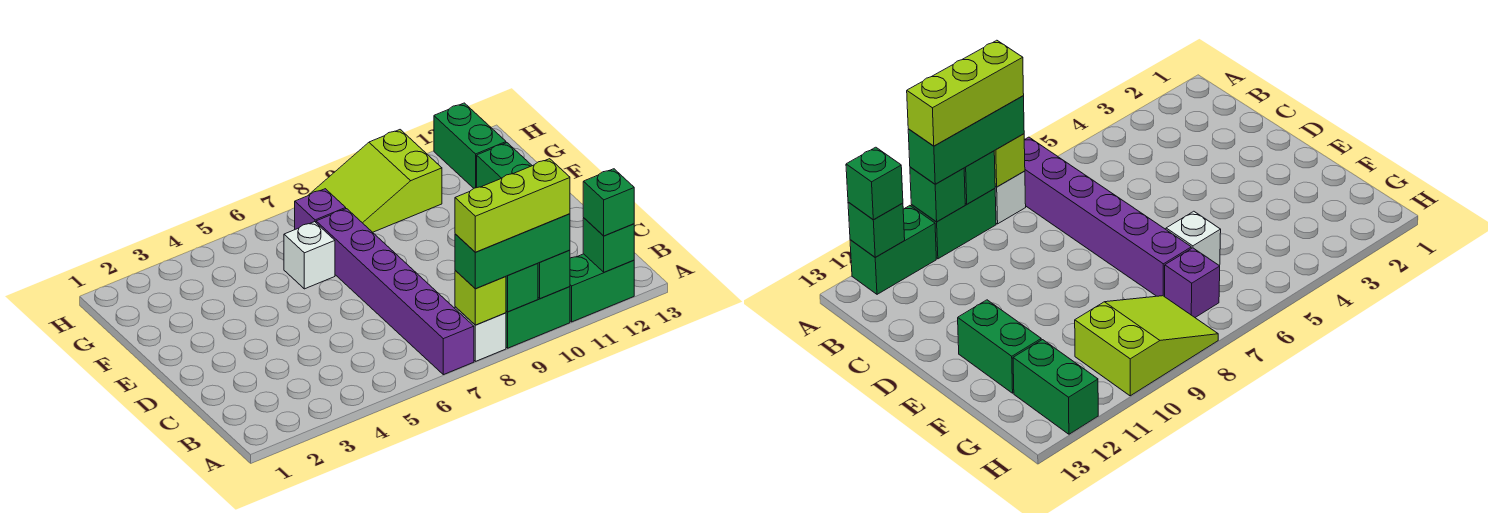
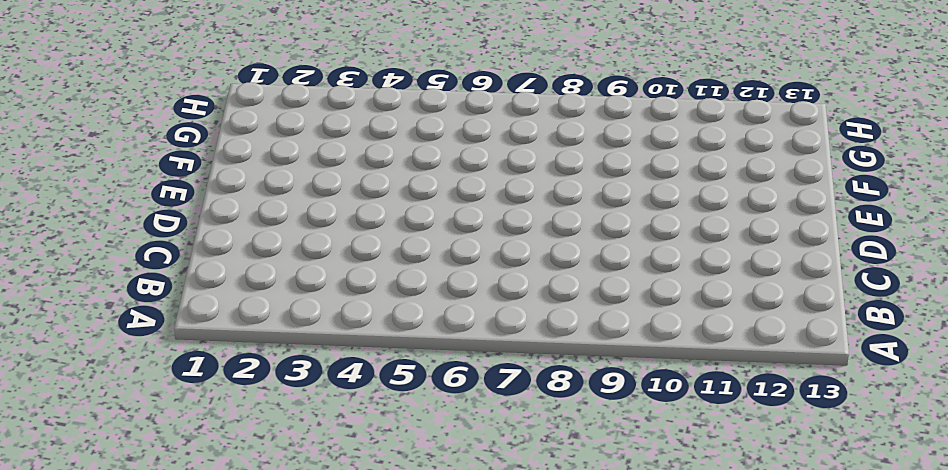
none -> purple 1x6 brick [316,209,474,375]
none -> white 1x1 brick [455,307,506,361]
none -> green 1x2 brick [506,287,570,348]

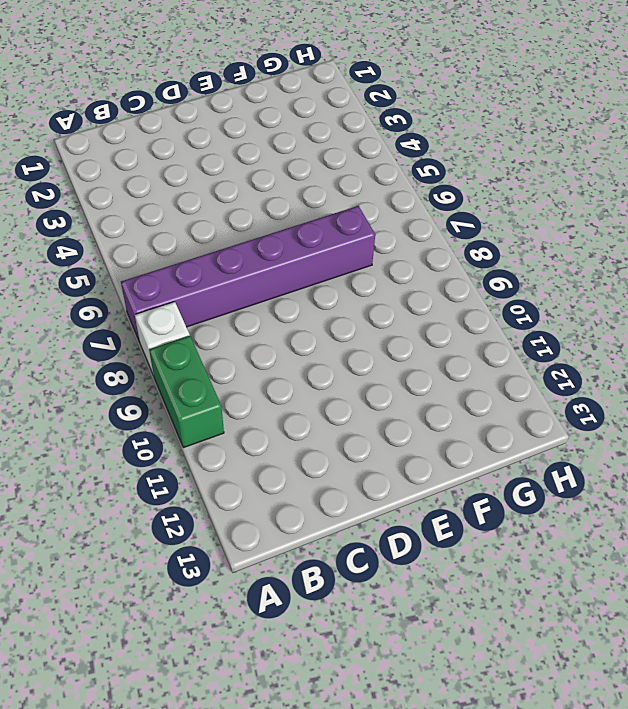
none -> green 1x2 brick [570,254,634,322]
none -> green 1x2 brick [477,143,532,188]
none -> white 1x1 brick [284,222,335,289]

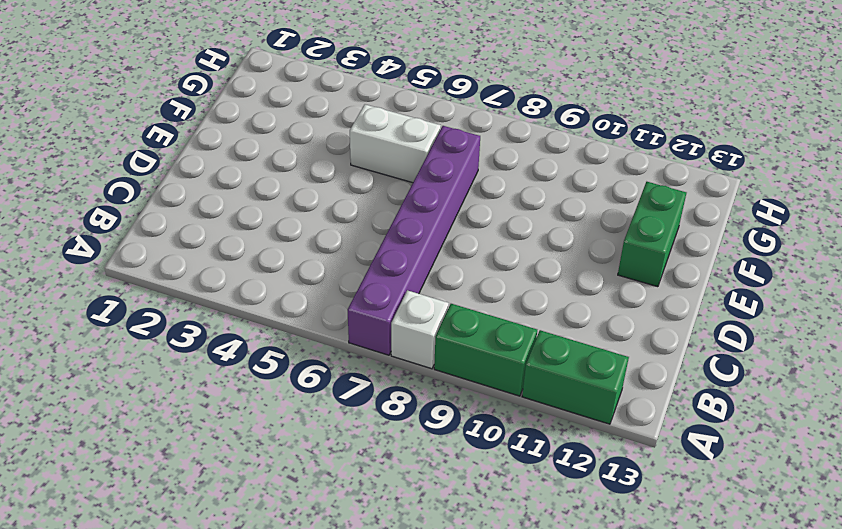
white 1x2 brick [350,104,441,183] -> white 1x1 brick [284,222,335,289]
none -> purple 1x1 brick [295,189,346,229]
none -> lime 2x3 slope [308,130,442,232]
none -> green 1x2 brick [434,103,506,188]

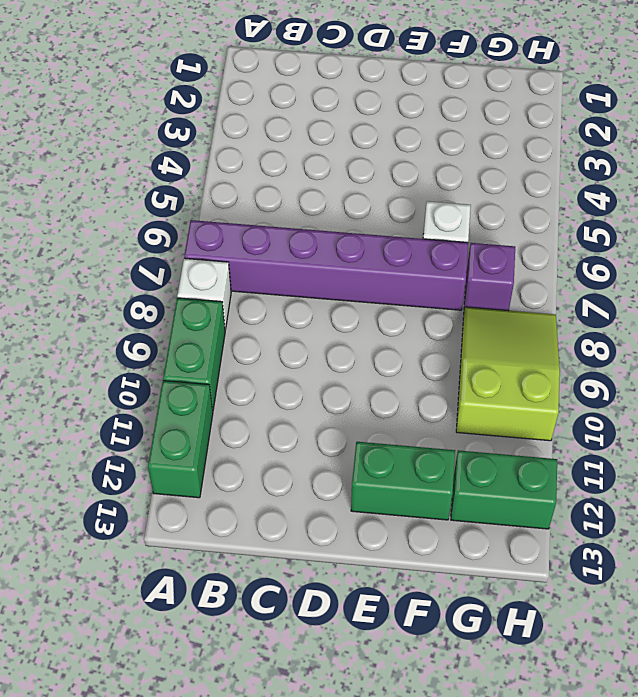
none -> lime 1x1 brick [455,271,506,325]
none -> green 1x1 brick [506,263,538,312]
none -> green 1x1 brick [538,250,570,298]

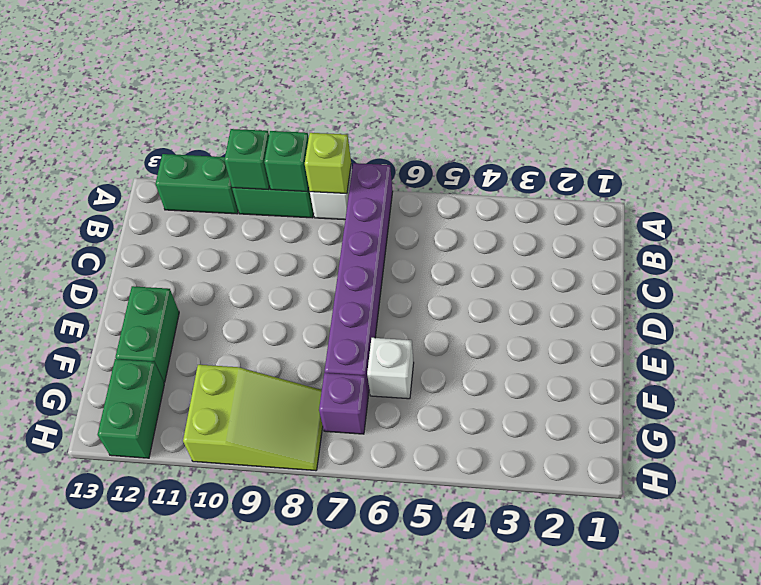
none -> green 1x1 brick [583,218,634,272]
none -> green 1x3 brick [455,214,570,289]
none -> green 1x1 brick [583,169,634,236]

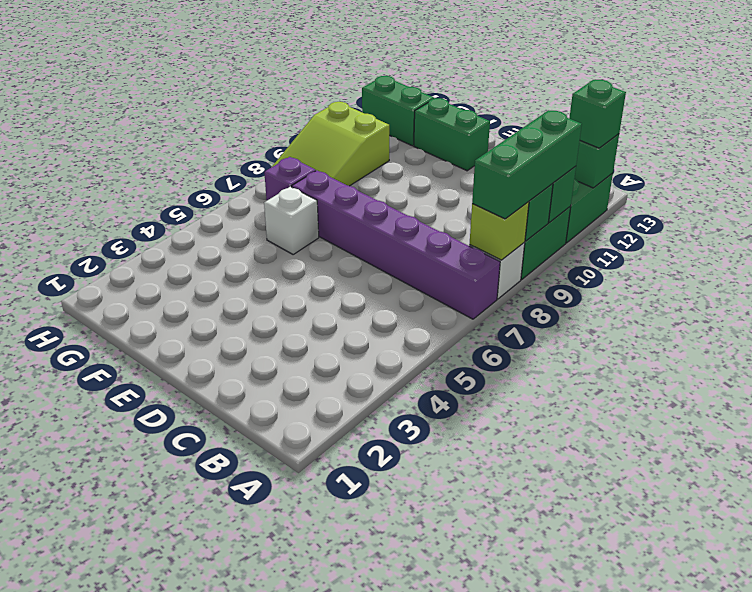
none -> lime 1x3 brick [455,159,570,252]

